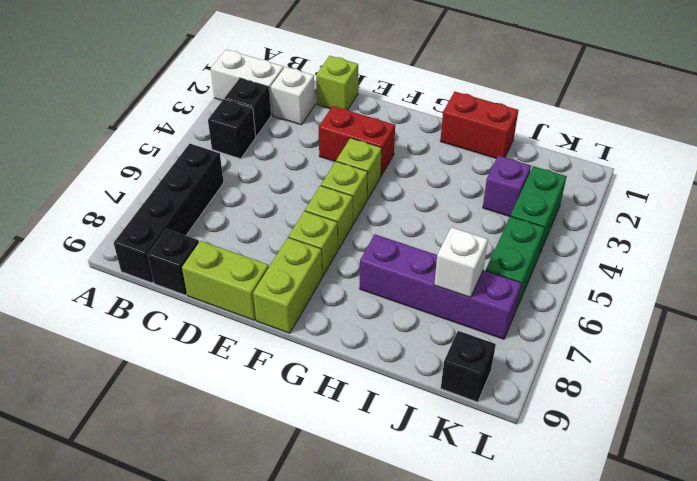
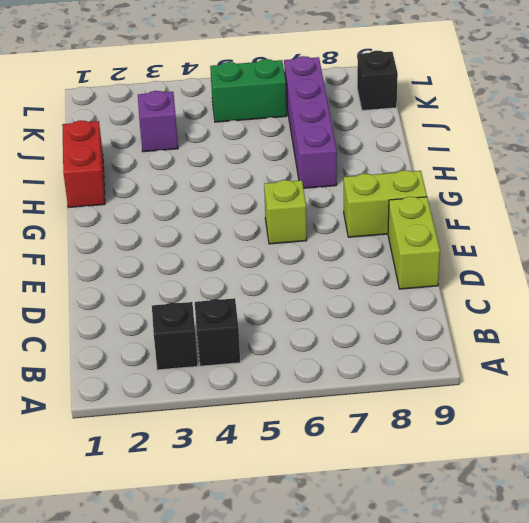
none -> white 1x2 brick [211,50,284,116]
none -> black 1x4 brick [114,144,224,283]
none -> white 1x1 brick [271,67,315,125]

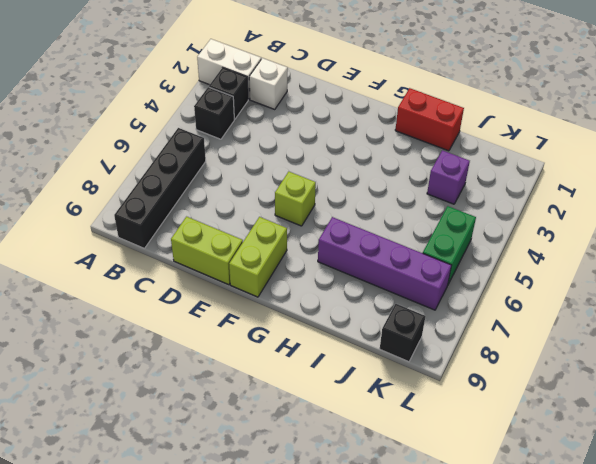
none -> black 1x1 brick [147,229,199,295]
none -> lime 1x1 brick [316,56,358,110]
none -> red 1x2 brick [318,106,395,176]

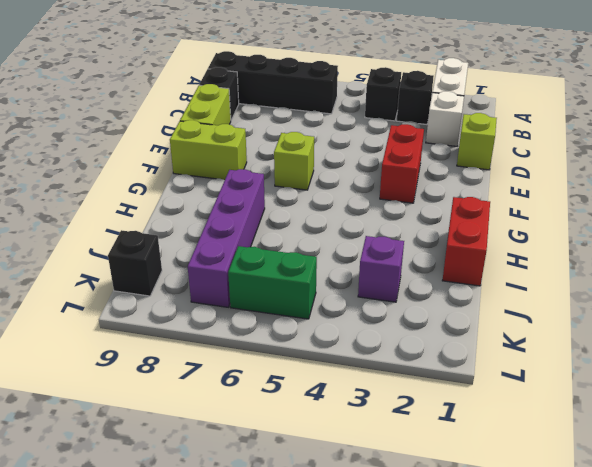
none -> lime 1x1 brick [336,138,382,200]
none -> lime 1x1 brick [321,161,368,224]
none -> lime 1x1 brick [288,211,338,276]

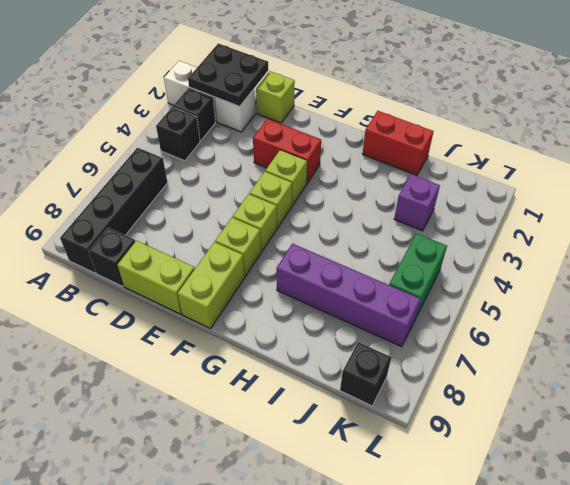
black 2x2 plate [188,43,268,106] -> none
none -> green 1x2 brick [511,166,567,253]
none -> white 1x1 brick [434,227,488,297]

